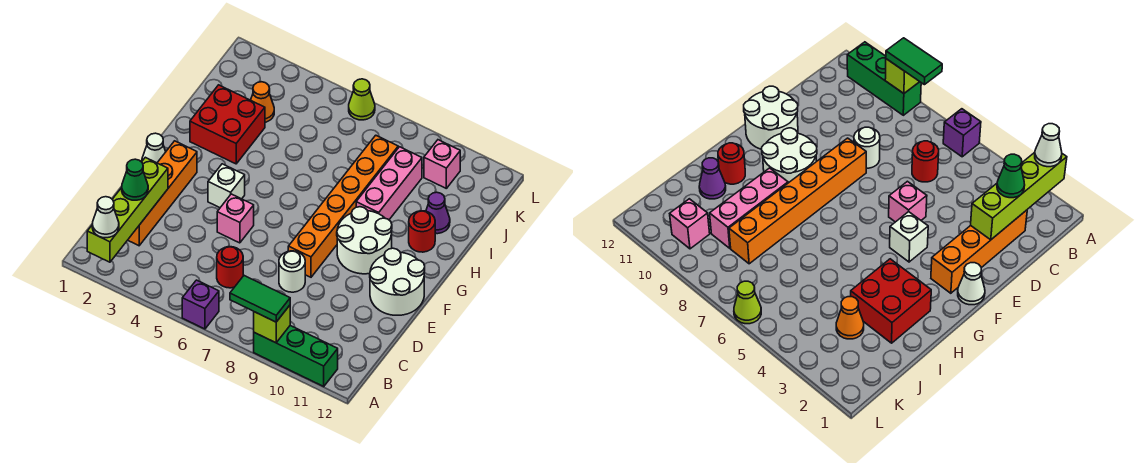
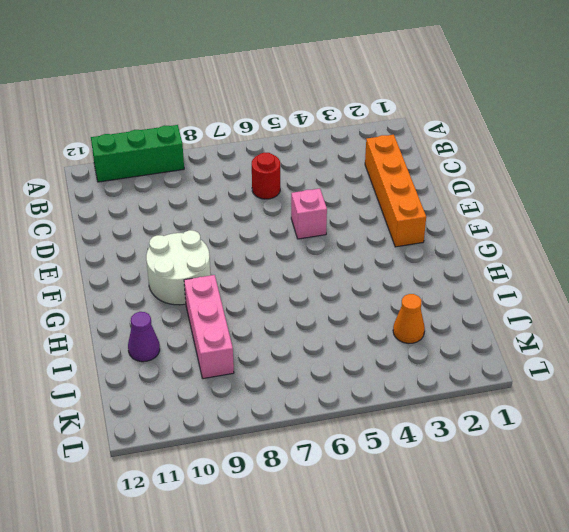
none -> purple 1x1 brick [182,280,219,329]
none -> white 1x1 round brick [279,251,305,292]
none -> orange 1x6 brick [288,135,398,277]

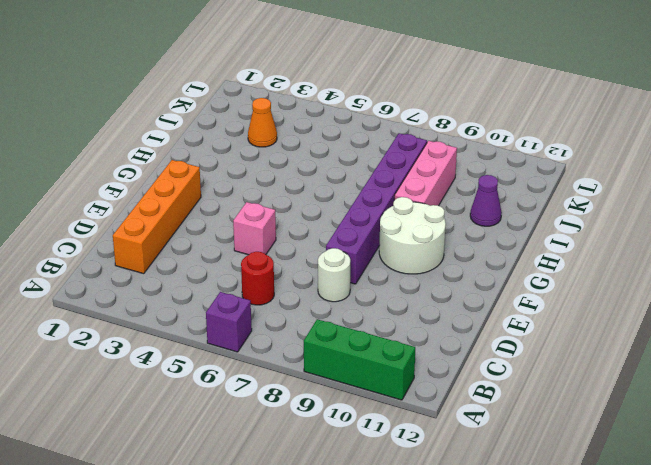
purple 1x6 brick [326,133,427,284] -> orange 1x6 brick [288,135,398,277]
none -> white 2x2 round brick [370,248,425,315]
none -> white 1x1 cone [142,133,166,163]
none -> white 1x1 brick [208,164,245,208]

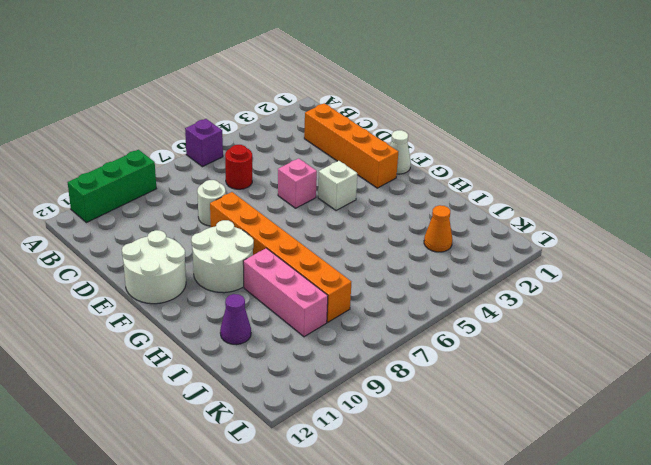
none -> red 2x2 brick [190,85,265,164]
none -> red 1x1 round brick [409,211,435,252]
none -> pink 1x1 brick [424,140,460,188]

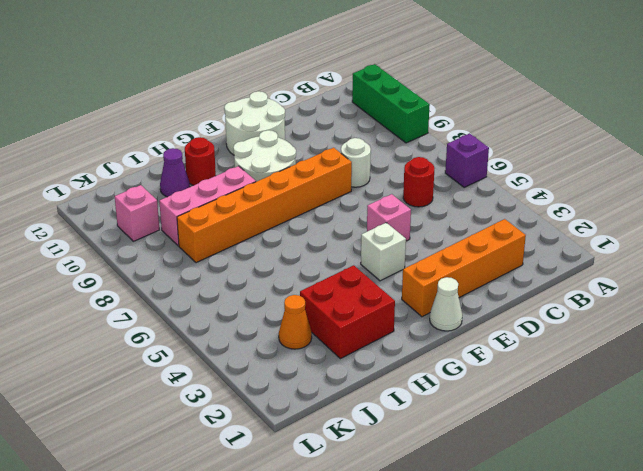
none -> lime 1x1 cone [349,79,375,120]
none -> lime 1x4 brick [87,157,168,262]
none -> lime 1x1 brick [254,305,290,343]

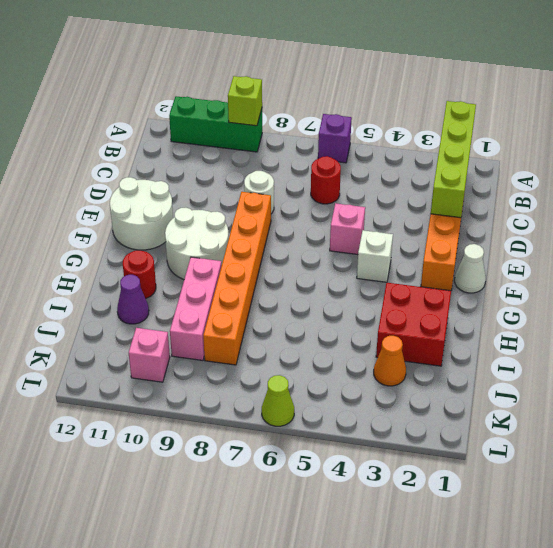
none -> white 1x1 cone [92,197,119,238]
none -> green 1x2 tile [230,276,290,322]
none -> green 1x1 cone [122,159,148,200]

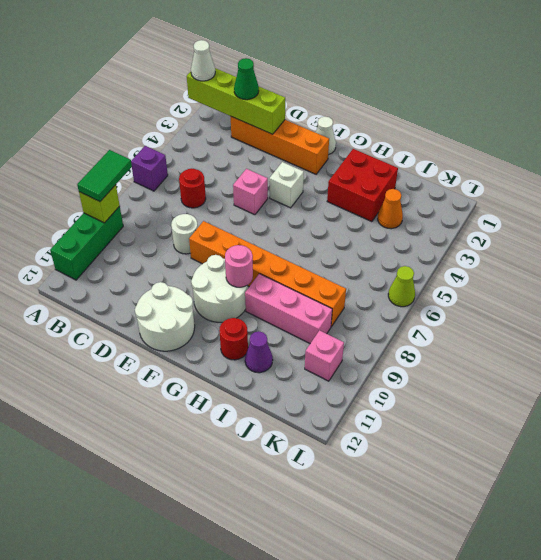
pink 1x1 round brick [225,245,253,287] -> none

